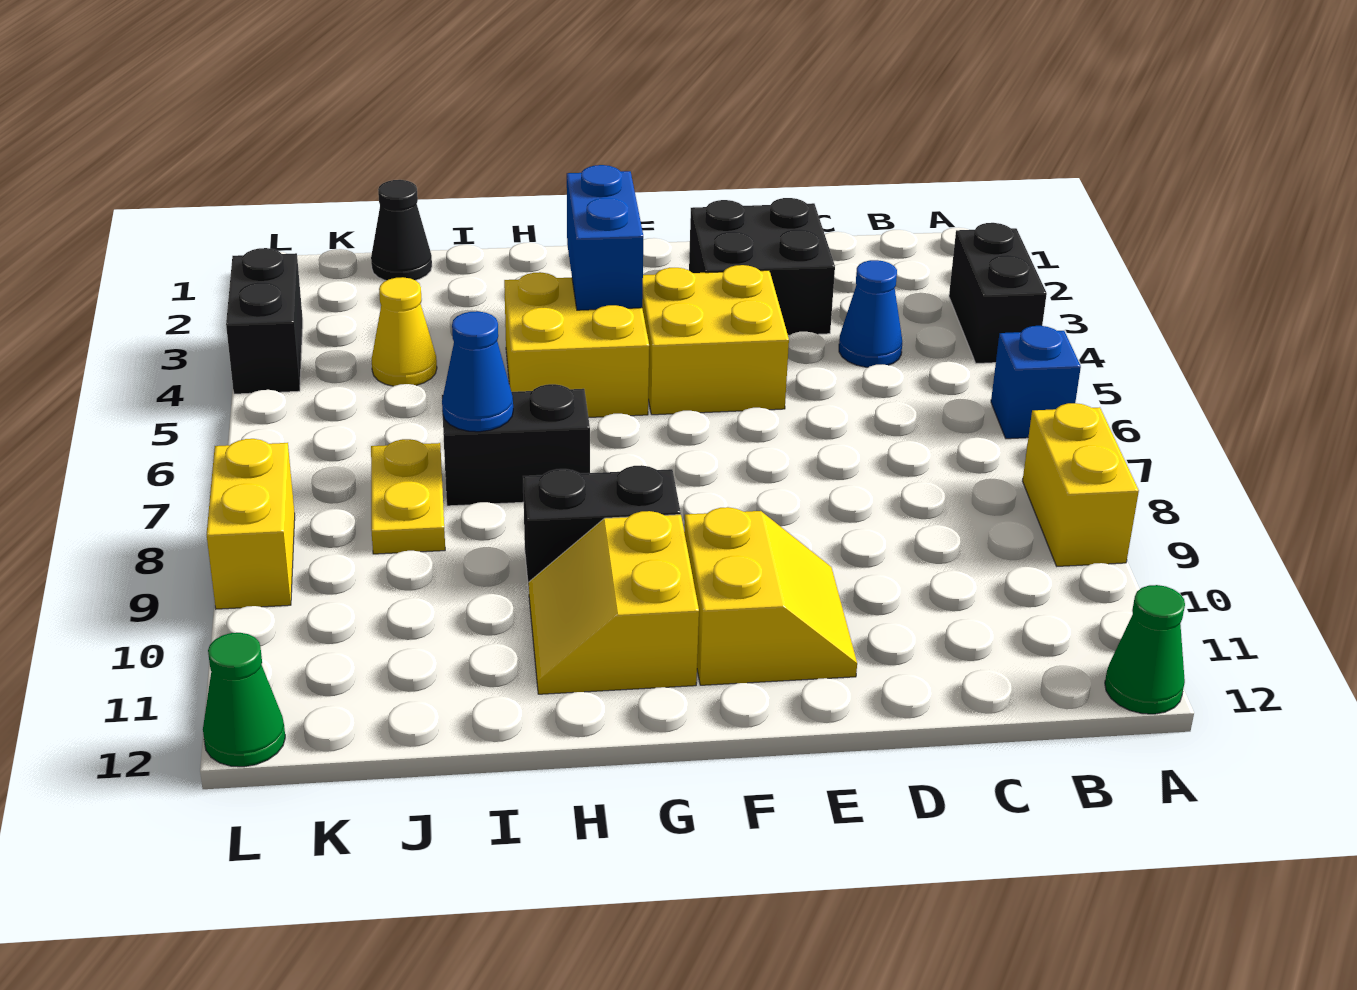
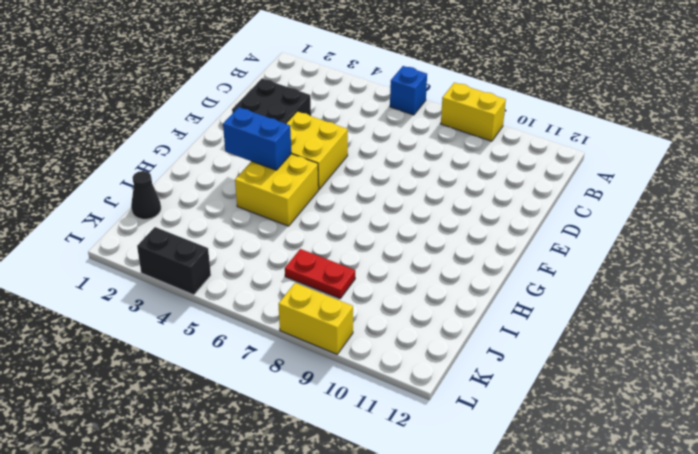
red 1x2 plate [285,249,355,298] -> yellow 1x2 plate [371,439,445,554]
none -> black 1x2 brick [949,223,1047,364]
none -> green 1x1 cone [1105,585,1185,714]
none -> blue 1x1 cone [839,260,902,367]

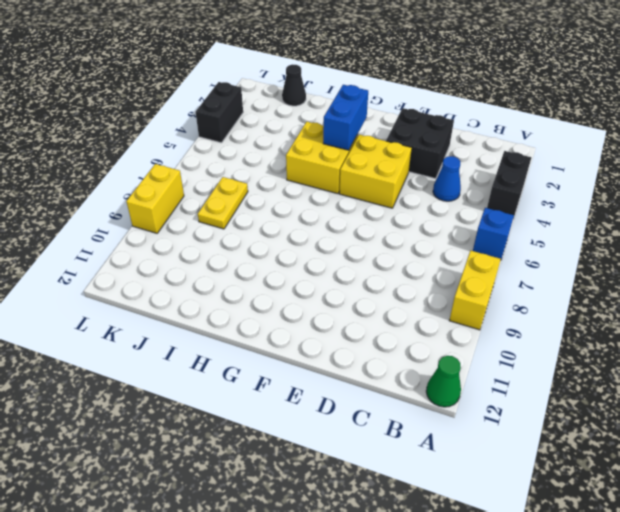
none -> yellow 2x2 slope [684,507,857,685]
none -> black 1x2 brick [523,465,681,590]
none -> yellow 2x2 slope [529,511,699,694]

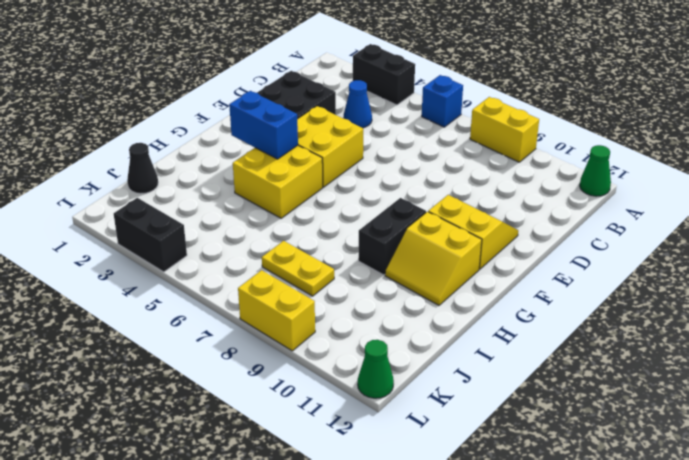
none -> black 1x2 brick [442,384,590,506]
none -> yellow 1x1 cone [372,277,437,386]
none -> blue 1x1 cone [442,311,513,432]

